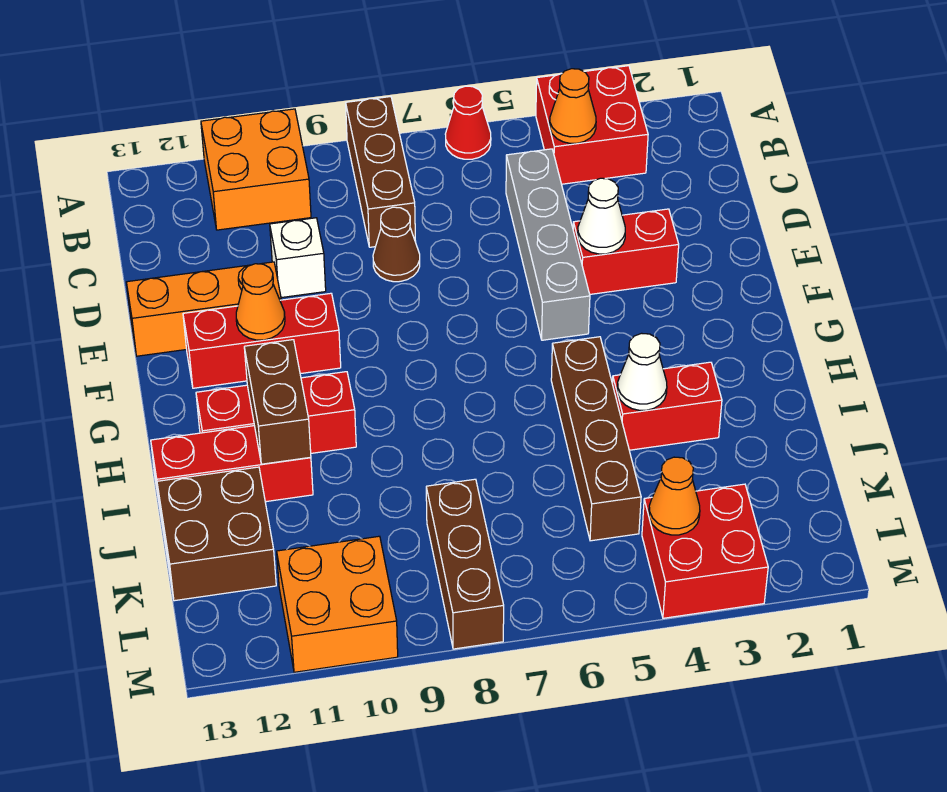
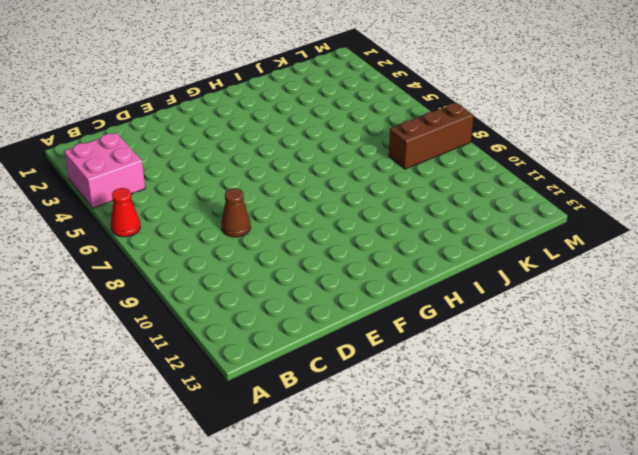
pink 2x2 brick [64,133,145,208] -> red 2x2 brick [536,66,648,184]
none -> brown 1x3 brick [346,97,415,247]
none -> orange 2x2 brick [201,109,311,230]
none -> grey 1x4 brick [506,149,590,340]

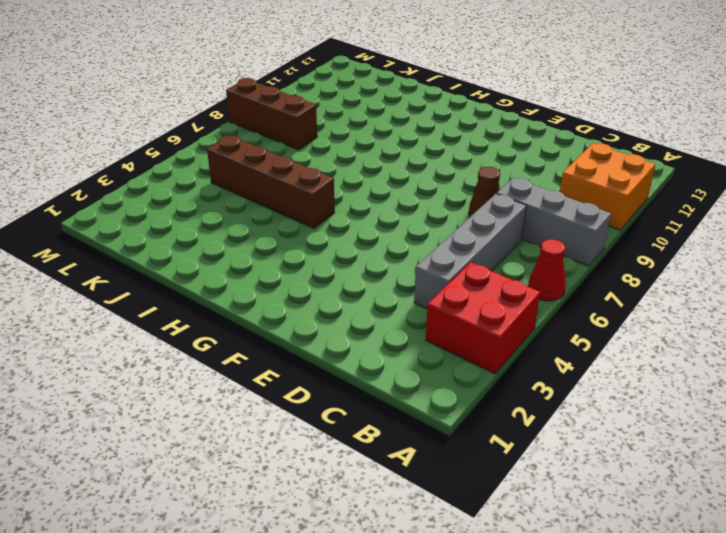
grey 1x3 brick [496,177,611,266] -> brown 1x3 brick [346,97,415,247]
grey 1x4 brick [414,194,526,309] -> grey 1x4 brick turned to [506,149,590,340]
none -> white 1x1 brick [270,218,326,298]
none -> red 1x2 brick [573,209,679,294]
none -> orange 1x3 brick [126,262,281,356]

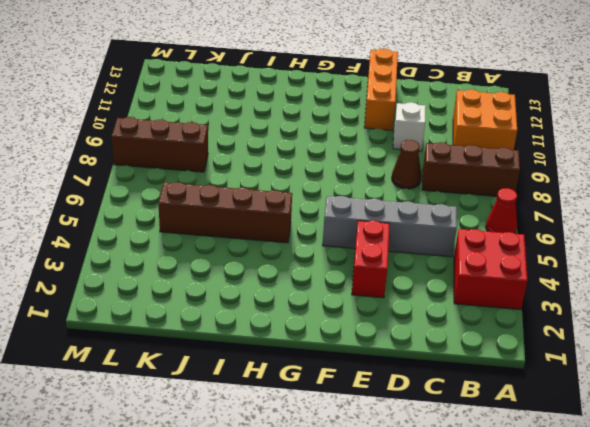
none -> red 1x3 brick [183,293,341,388]
none -> red 1x3 brick [196,372,356,453]
none -> red 1x2 brick [612,362,722,450]

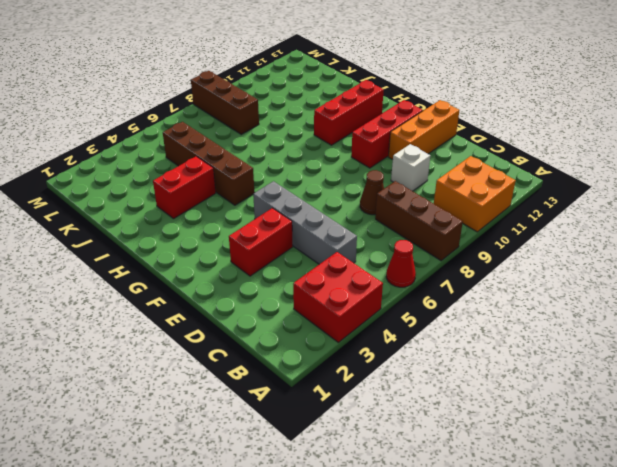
none -> red 1x3 brick [151,426,313,507]
none -> brown 2x2 brick [157,467,276,601]
none -> red 2x2 brick [642,484,768,618]

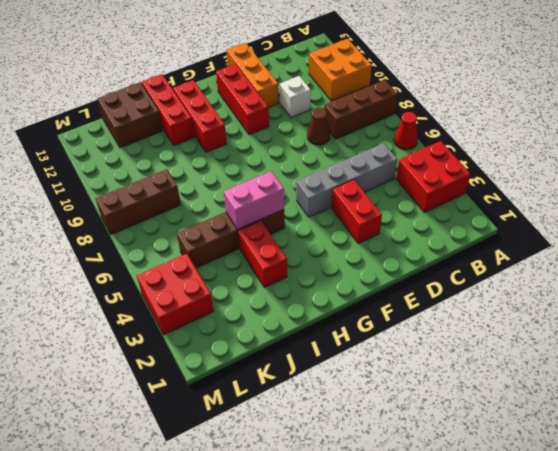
pink 1x2 brick [224,171,284,229] -> none
none -> orange 2x2 brick [277,536,398,672]
none -> orange 1x1 cone [550,69,596,143]
none -> white 1x1 cone [578,178,625,254]

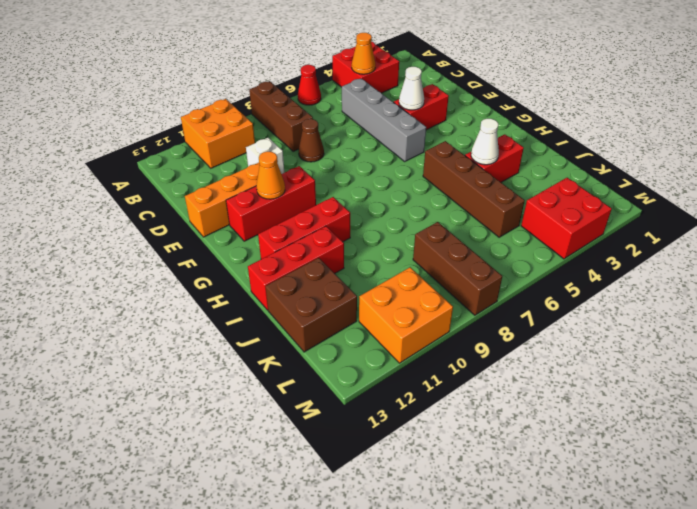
none -> brown 1x2 brick [244,340,311,464]
none -> orange 1x1 cone [649,457,700,535]

